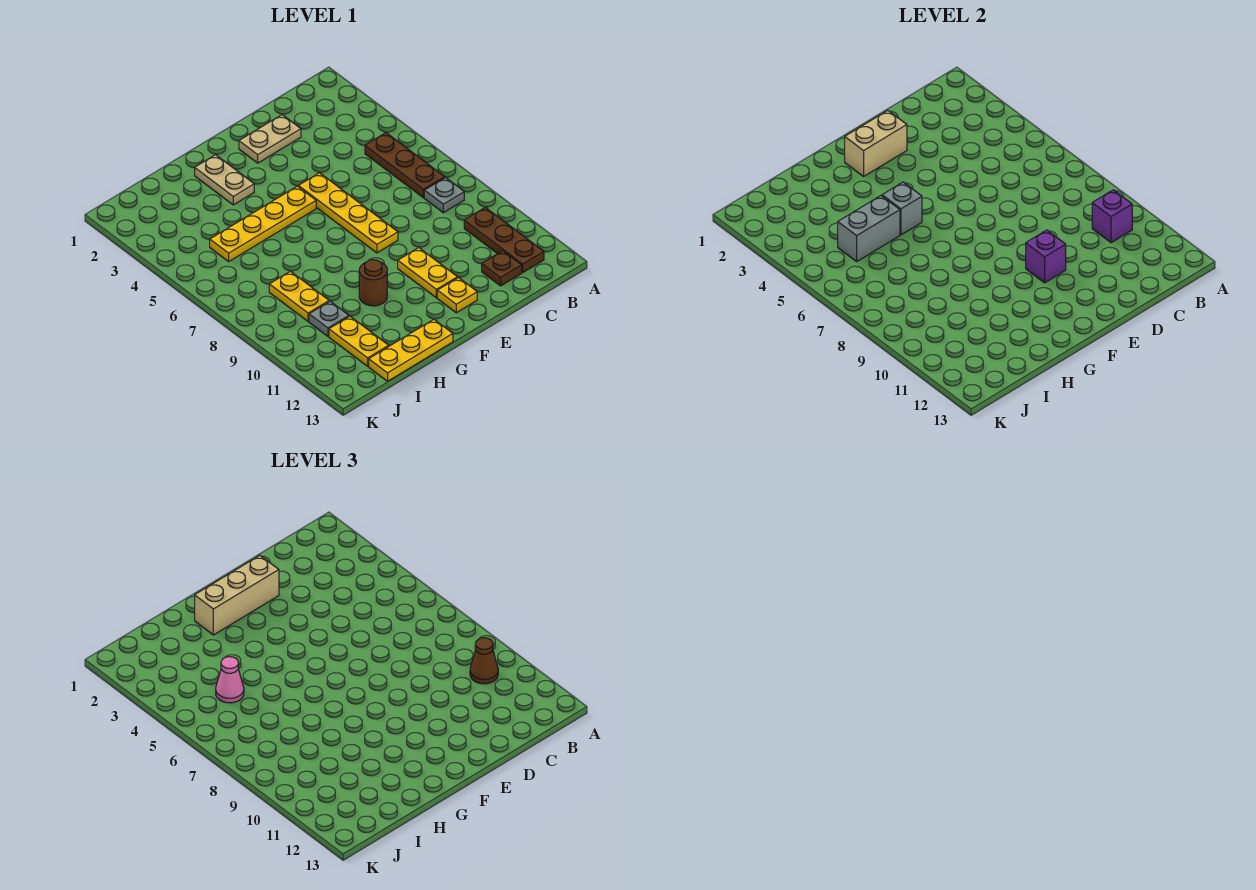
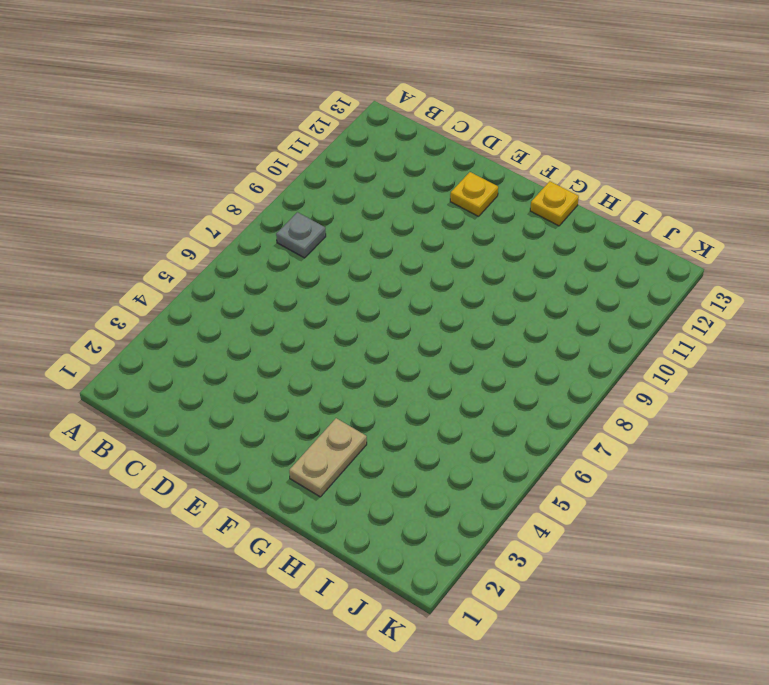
yellow 1x1 plate [530,181,579,226] -> yellow 1x3 plate [369,320,453,381]
none -> brown 1x3 plate [365,133,445,198]
none -> brown 1x3 plate [464,207,544,272]
none -> brown 1x1 plate [482,251,522,286]

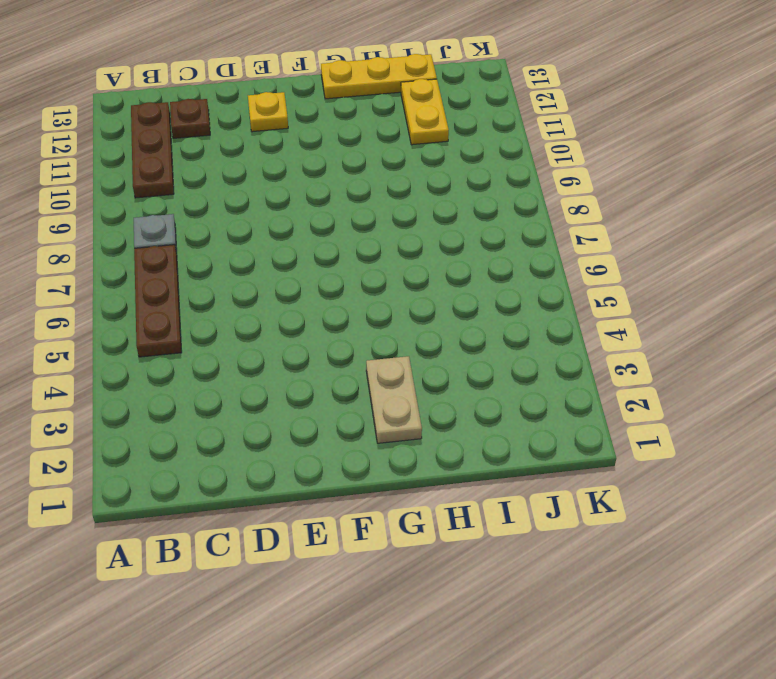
none -> tan 1x2 plate [239,115,301,163]
none -> yellow 1x4 plate [298,173,398,253]
none -> yellow 1x2 plate [398,248,458,298]

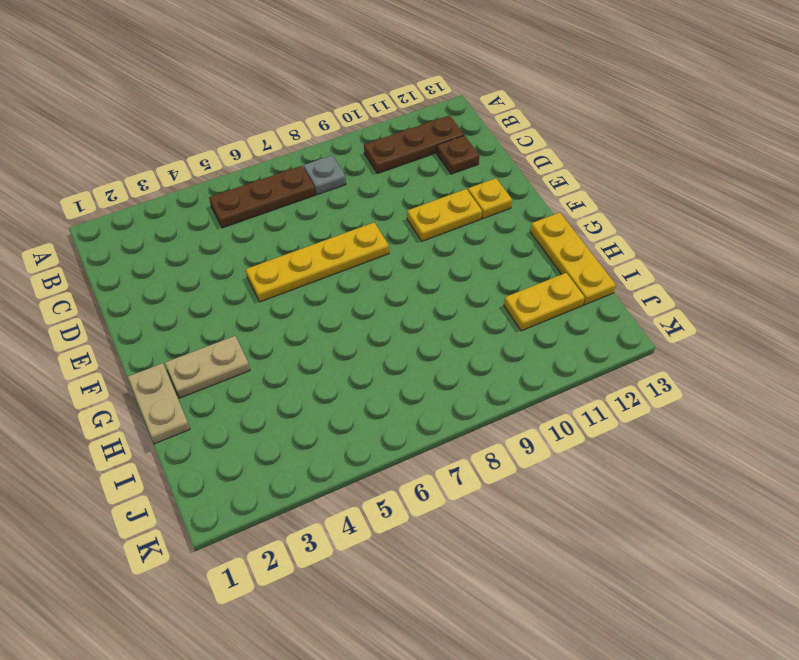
tan 1x2 plate [128,363,190,444] -> tan 1x2 plate moved to [239,115,301,163]
none -> yellow 1x4 plate [210,186,316,261]
none -> brown 1x1 round brick [359,260,387,306]
none -> yellow 1x2 plate [269,271,329,321]

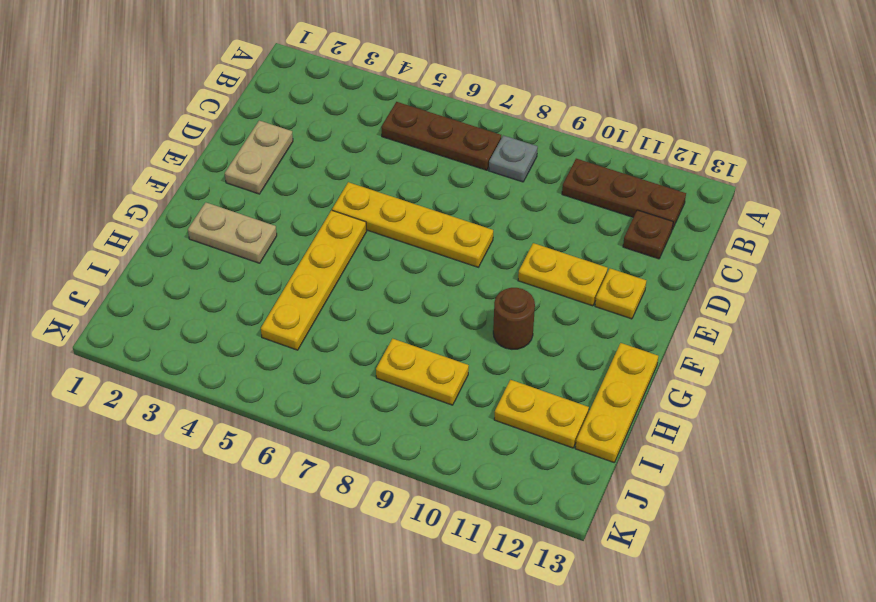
none -> grey 1x1 plate [309,301,349,336]
none -> purple 1x1 brick [1092,190,1132,243]
none -> tan 1x2 brick [845,111,907,176]

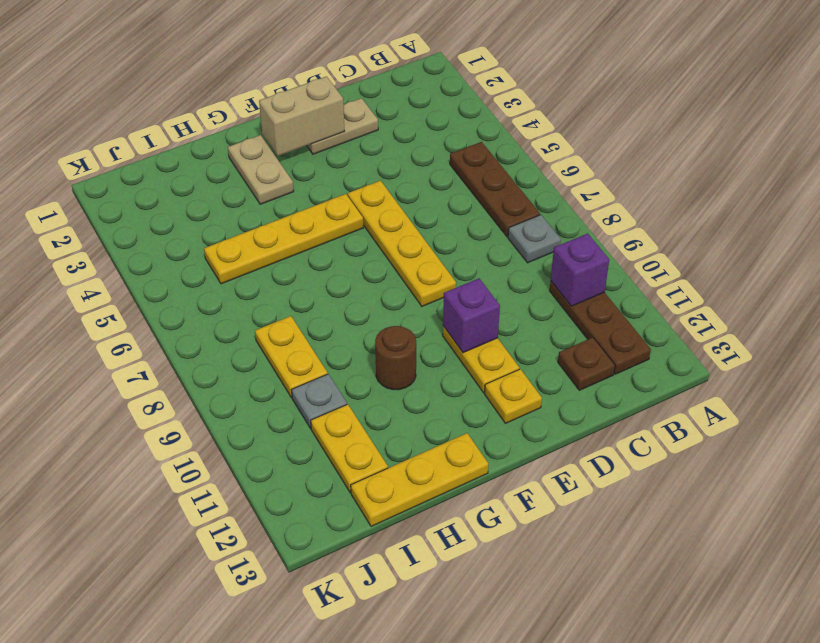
none -> grey 1x1 brick [882,182,922,235]
none -> grey 1x2 brick [838,196,900,261]
none -> brown 1x1 cone [470,638,498,684]

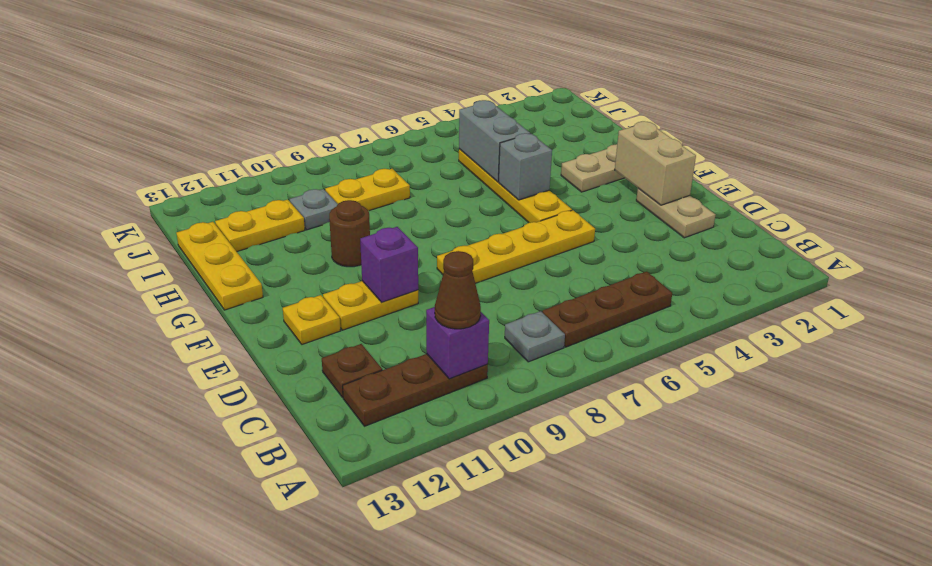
none -> tan 1x3 brick [195,556,279,635]
none -> pink 1x1 cone [216,657,244,703]

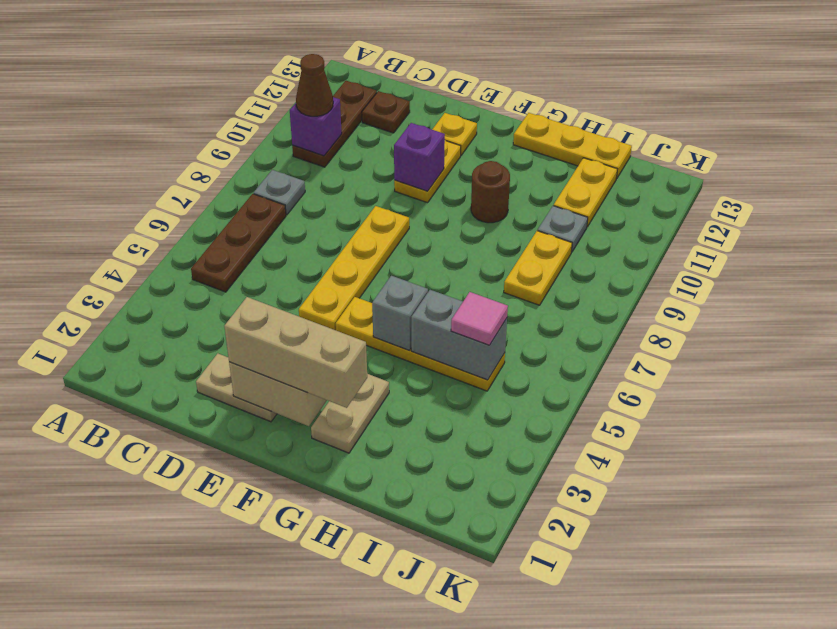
pink 1x1 tile [451,292,508,345] -> pink 1x1 cone [216,657,244,703]

